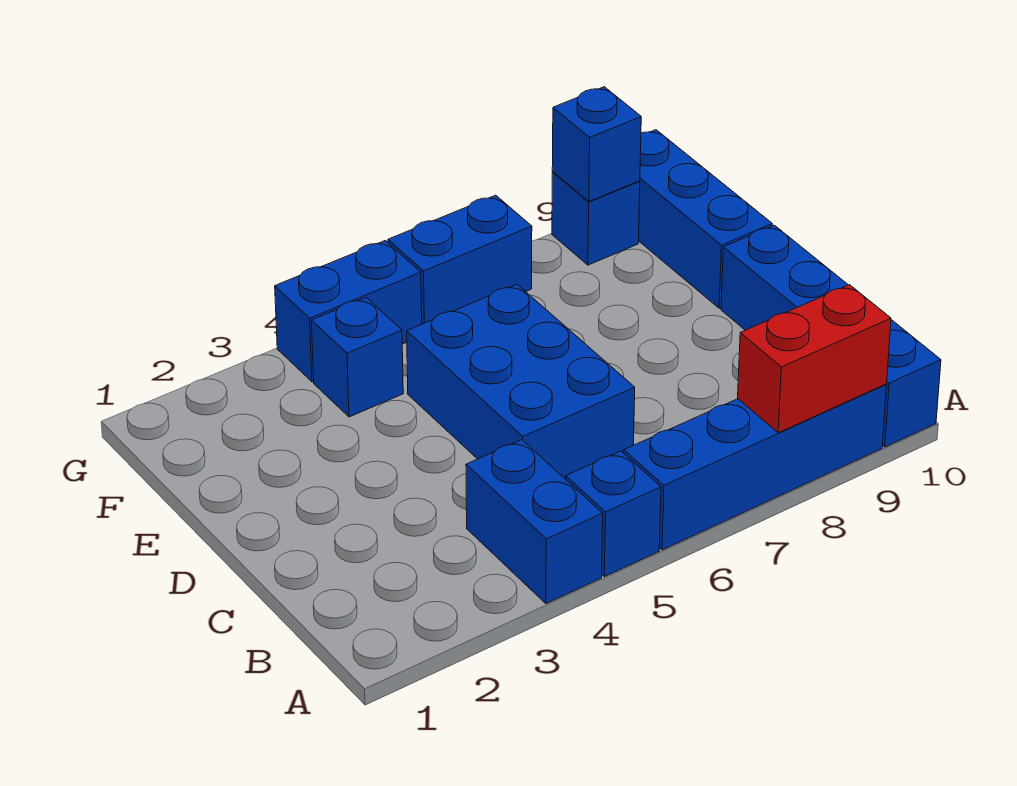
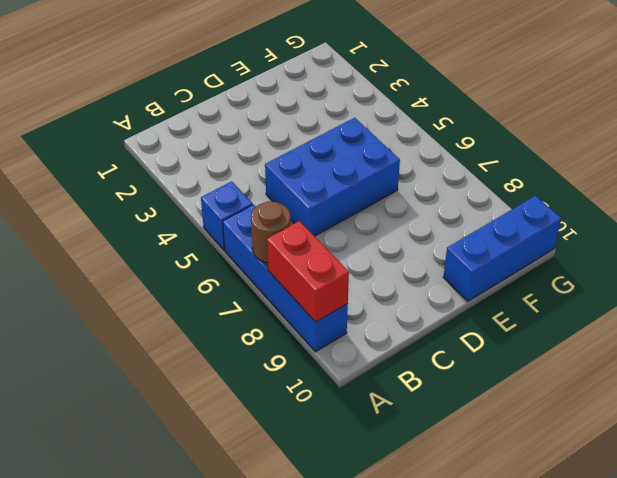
brown 1x1 round brick [251,201,291,263] -> none
none -> blue 1x2 brick [466,440,603,604]
none -> blue 1x4 brick [721,225,941,447]
none -> blue 1x1 brick [312,298,403,417]

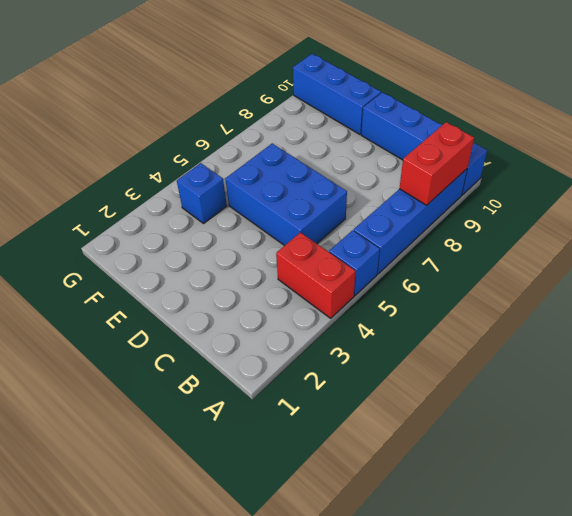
red 1x2 brick [276,232,355,318] -> blue 1x2 brick [466,440,603,604]
none -> blue 1x2 brick [275,241,422,382]
none -> blue 1x2 brick [388,195,532,324]
none -> blue 1x1 brick [552,172,640,265]

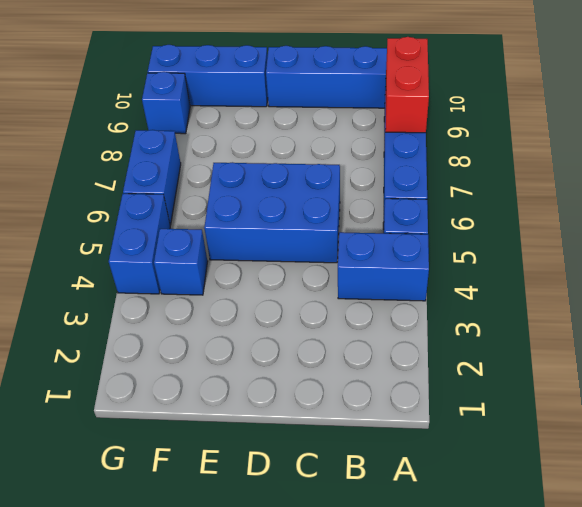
none -> blue 1x1 brick [552,87,641,202]

